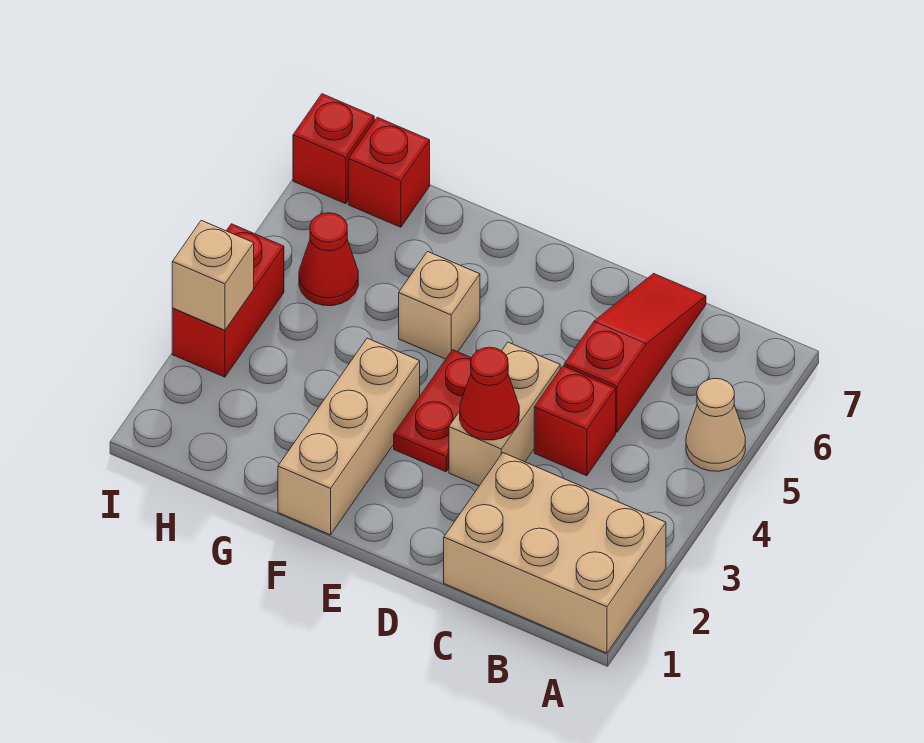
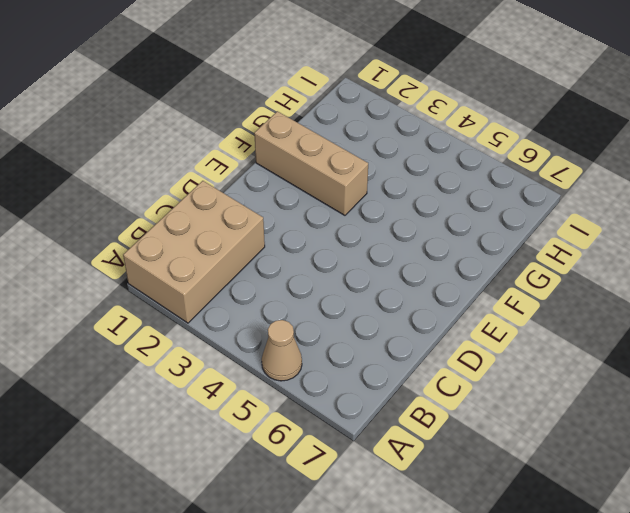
none -> red 1x1 brick [534,366,616,476]
none -> red 1x3 slope [564,274,706,432]
none -> tan 1x2 brick [449,342,560,486]

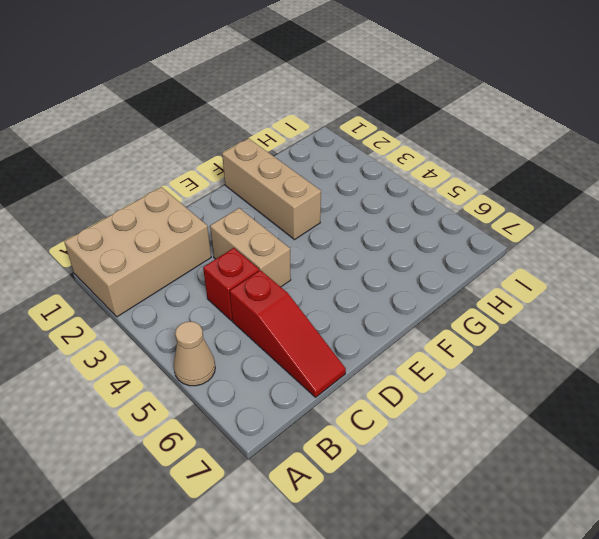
none -> red 1x2 plate [394,350,471,472]
none -> tan 1x1 brick [399,252,480,359]
none -> red 1x1 cone [299,213,358,306]

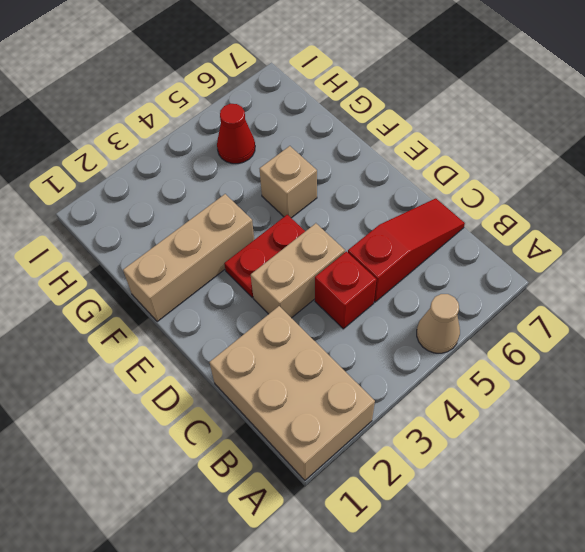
none -> red 1x1 brick [348,117,430,227]
none -> red 1x2 brick [172,224,284,377]
none -> red 1x1 brick [293,94,374,204]

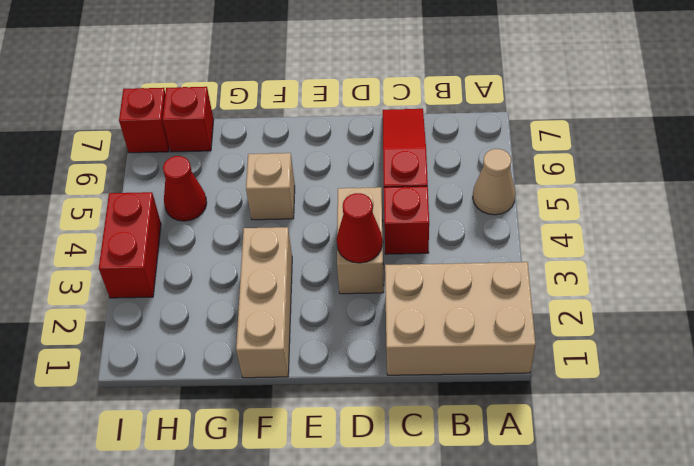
none -> red 1x2 plate [394,350,471,472]
none -> tan 1x1 brick [172,220,254,330]

